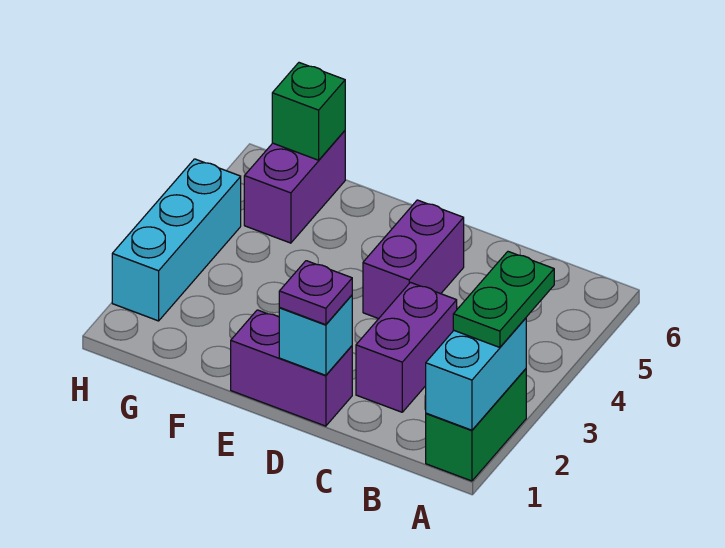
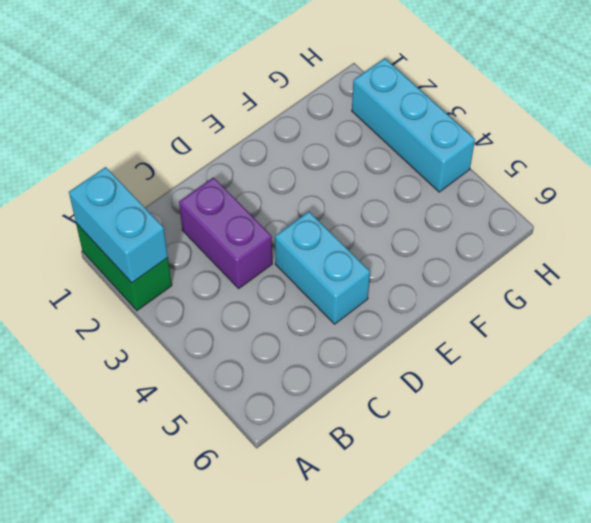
cyan 1x2 brick [275,212,370,324] -> purple 1x2 brick [363,200,464,319]
none -> purple 1x2 brick [231,310,352,426]
none -> purple 1x2 brick [244,131,345,243]

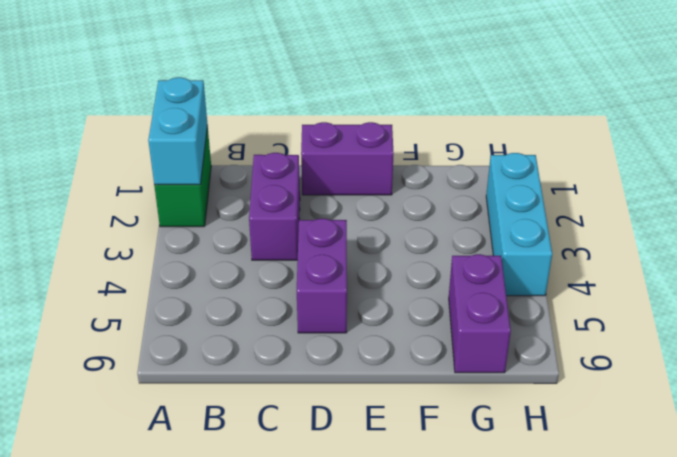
none -> cyan 1x1 brick [279,295,352,375]
none -> green 1x1 brick [272,63,345,160]

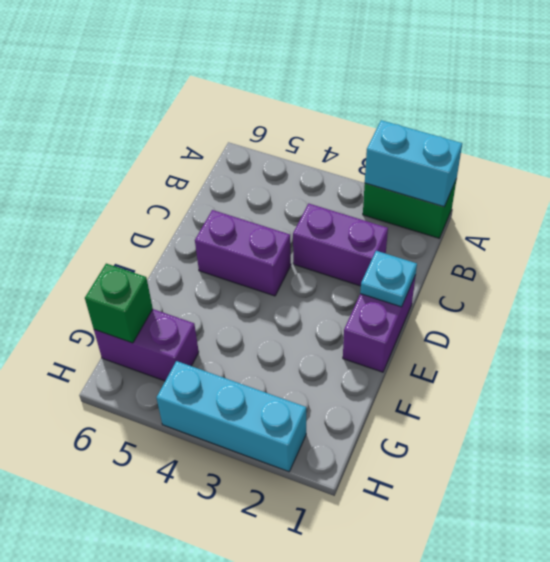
cyan 1x1 plate [360,251,417,307] -> cyan 1x1 brick [279,295,352,375]
none -> green 1x2 plate [453,252,554,347]
none -> purple 1x1 plate [279,261,352,325]

